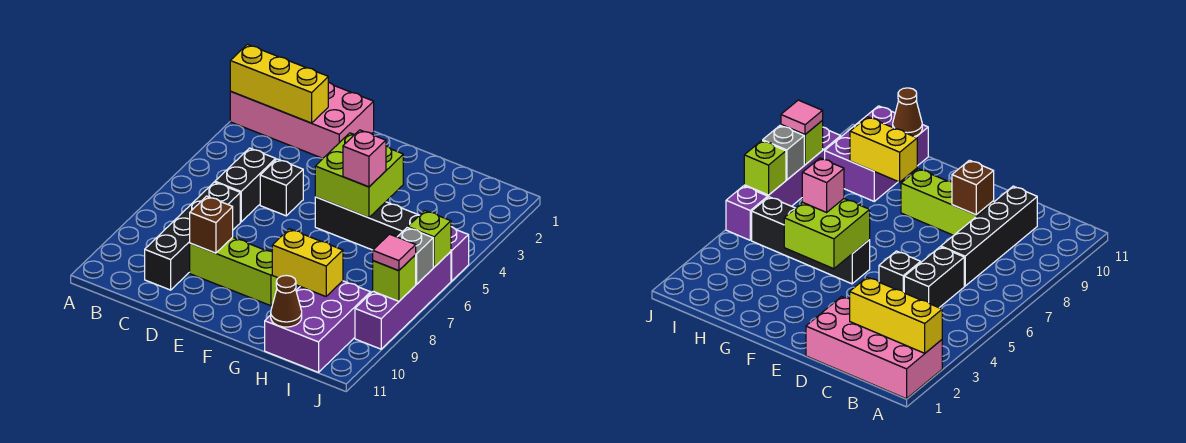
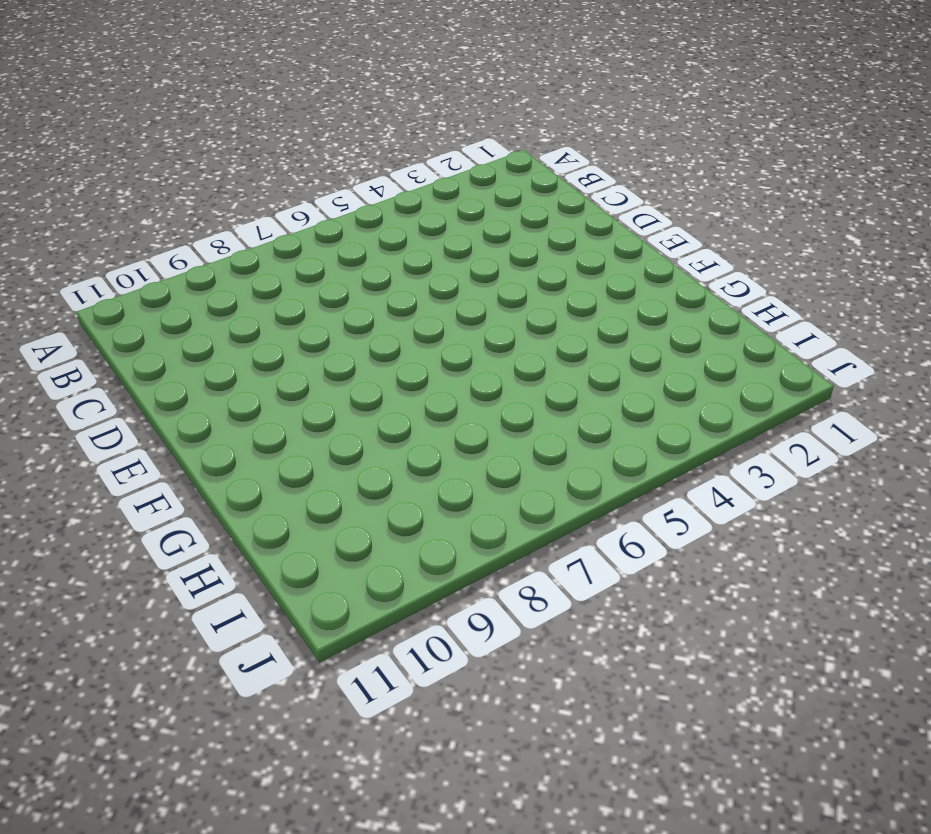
none -> pink 2x4 brick [230,82,374,158]
none -> black 1x2 brick [215,148,276,222]
none -> black 1x4 brick [145,182,240,290]

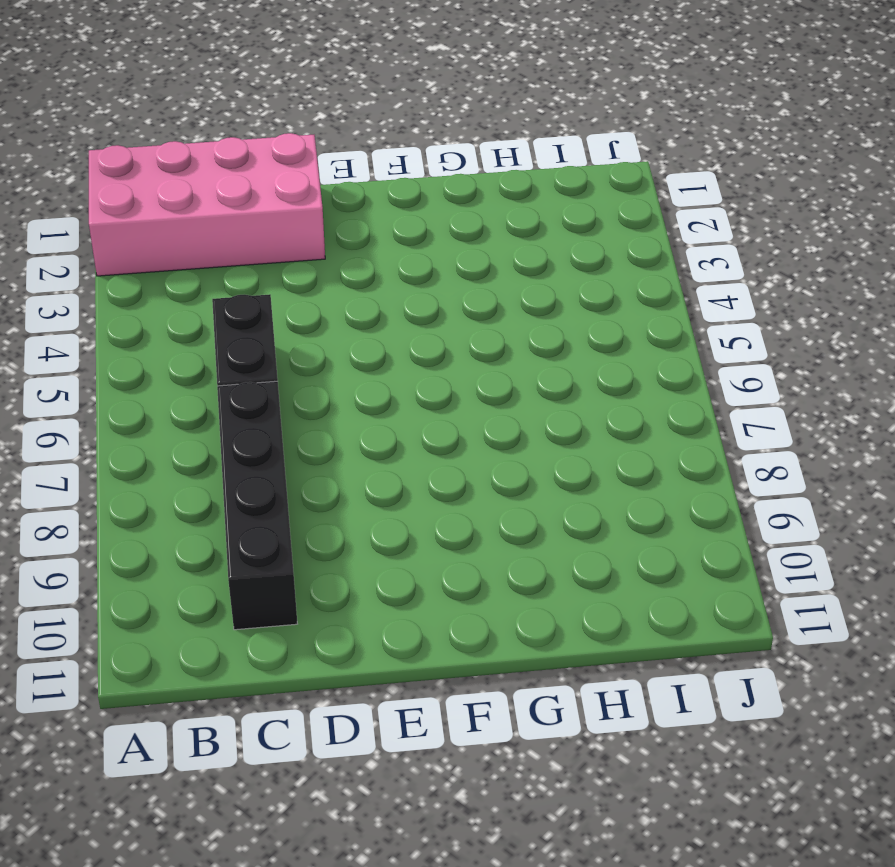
none -> black 1x1 brick [260,159,303,216]
none -> lime 1x3 brick [190,237,278,306]
none -> black 1x4 brick [315,197,419,250]

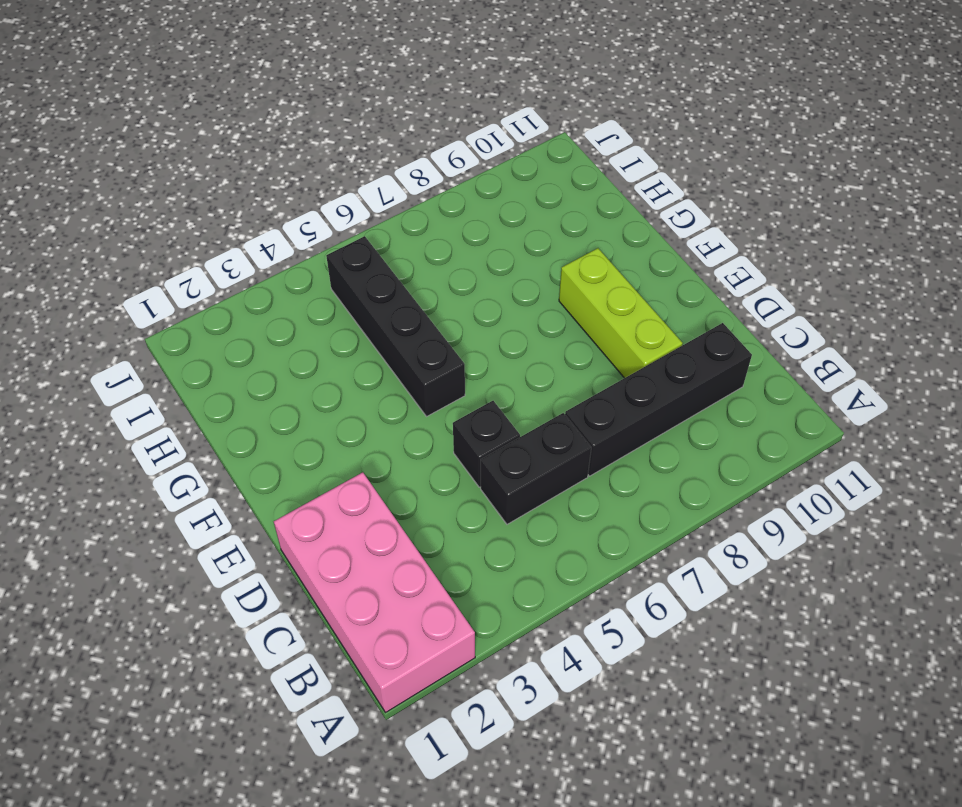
none -> purple 2x3 brick [265,281,371,372]
none -> purple 1x1 brick [451,227,469,281]
none -> purple 1x4 brick [355,252,451,349]

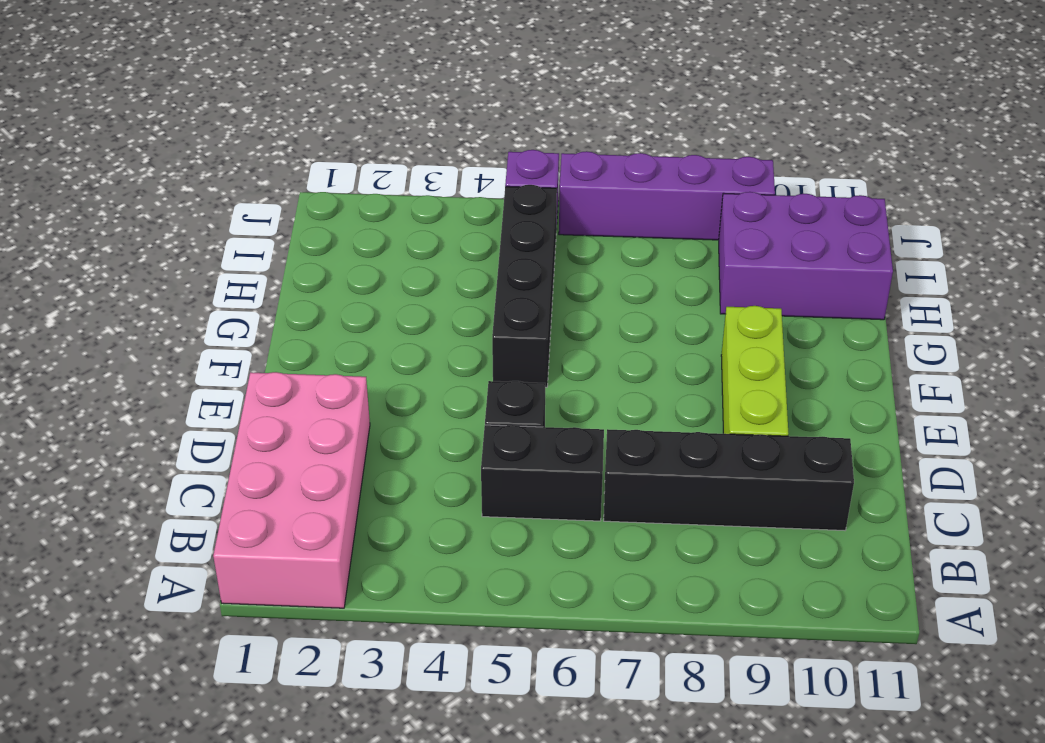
none -> yellow 1x3 brick [230,44,328,123]
none -> brown 1x1 brick [190,196,233,253]
none -> lime 2x2 brick [315,133,403,218]

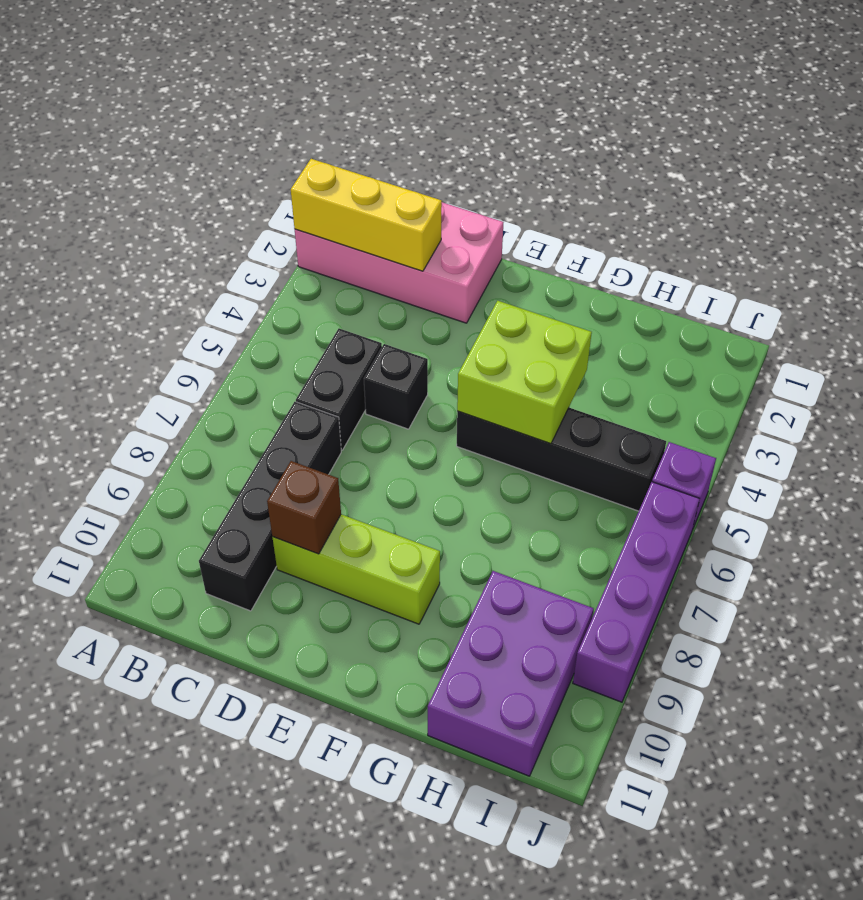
none -> yellow 1x2 brick [272,229,343,296]
none -> brown 1x1 cone [271,276,302,327]
none -> lime 1x1 brick [408,211,451,267]

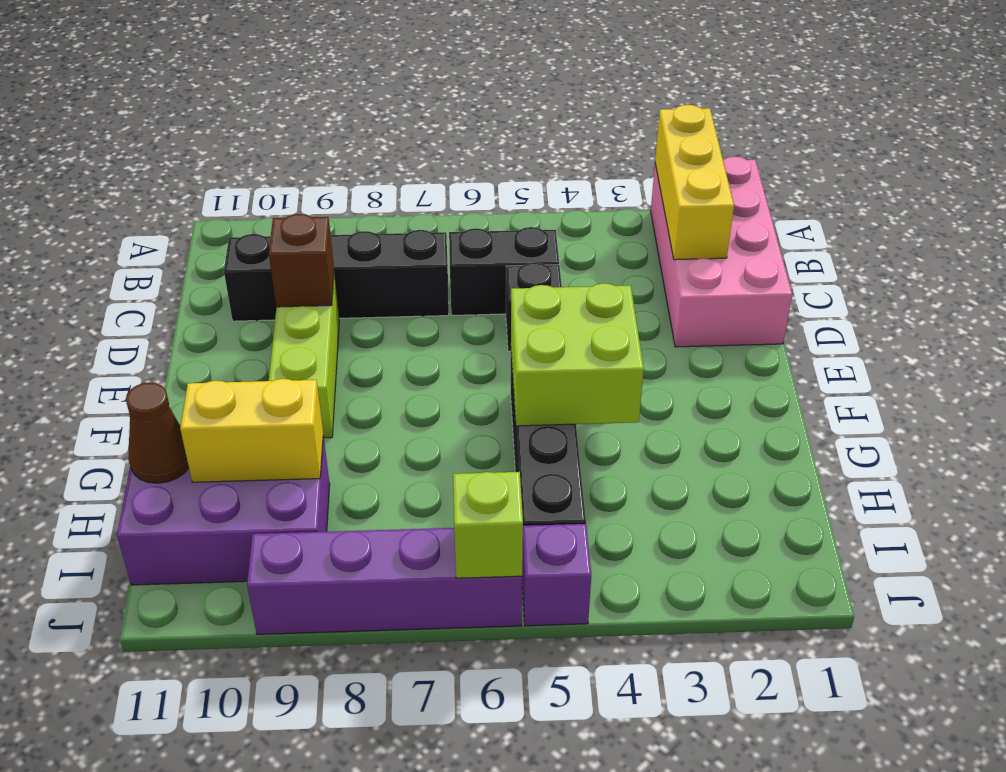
yellow 1x2 brick [180,379,323,482] -> yellow 1x2 brick turned to [272,229,343,296]
none -> grey 1x1 brick [398,228,433,284]
none -> lime 1x1 brick [373,255,416,301]
none -> pink 1x1 brick [343,130,386,187]

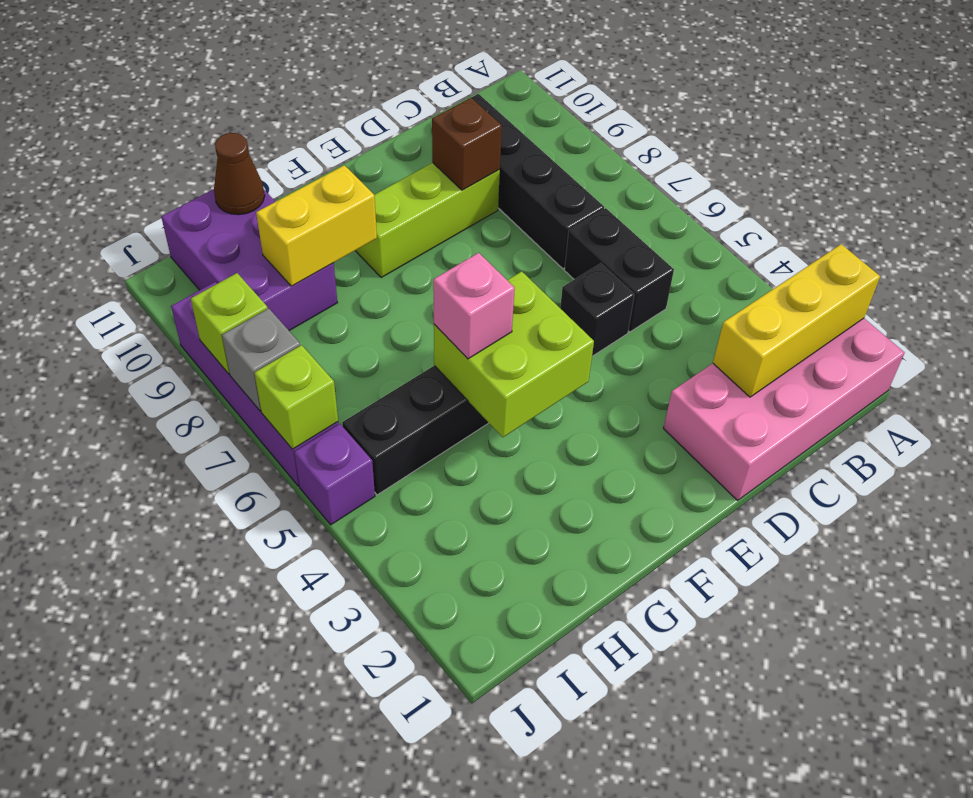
none -> pink 1x1 tile [373,234,416,271]

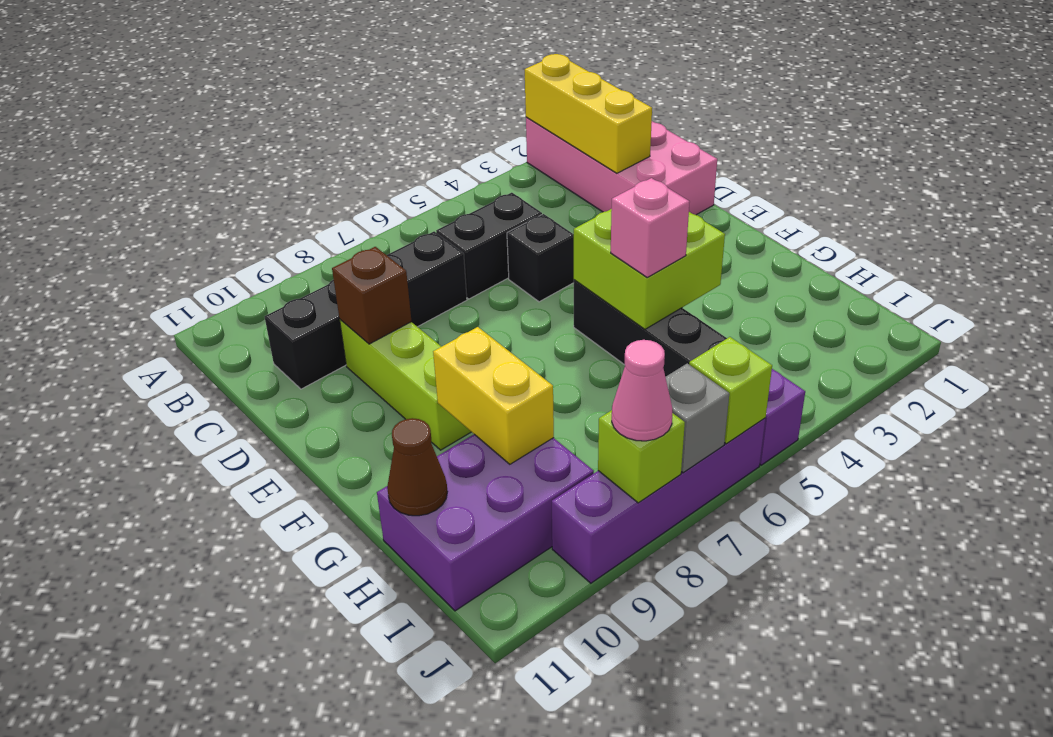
pink 1x1 cone [612,340,673,441] -> pink 1x1 tile [373,234,416,271]

